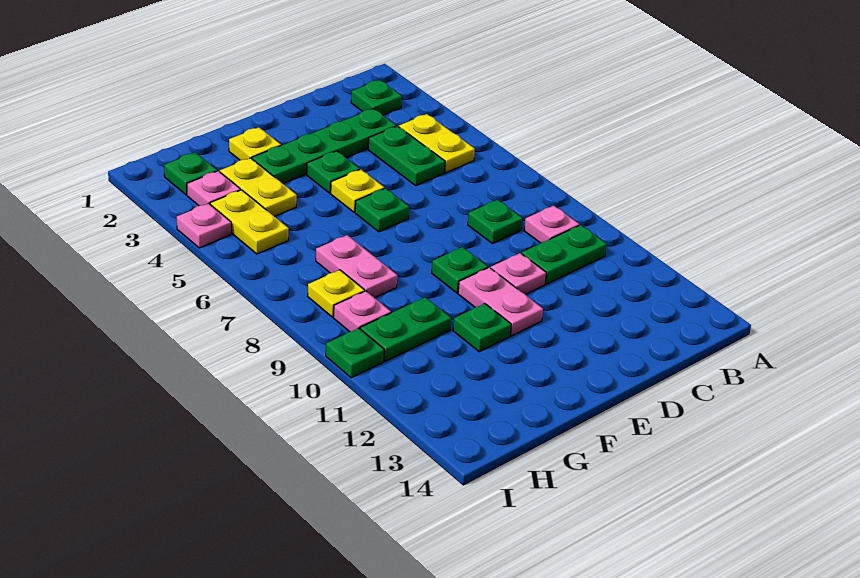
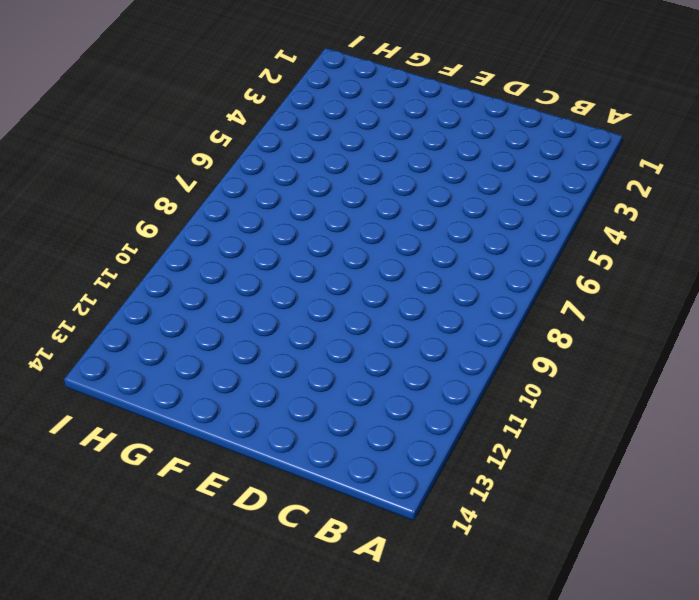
none -> green 1x1 plate [351,80,402,115]
none -> yellow 1x2 plate [399,114,475,173]
none -> pink 1x1 plate [524,206,579,243]

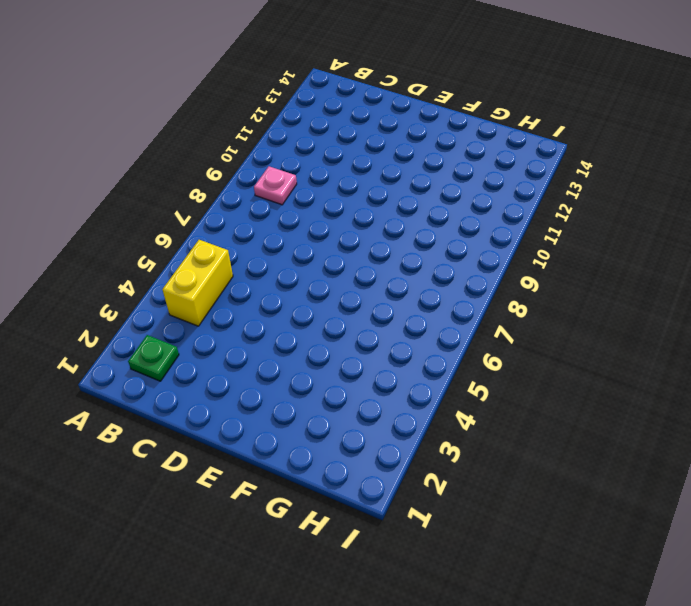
yellow 1x2 brick [162,240,233,326] -> yellow 1x2 plate [399,114,475,173]
none -> green 1x2 plate [522,225,607,284]
none -> green 1x4 plate [252,109,396,184]
none -> green 1x2 plate [368,126,445,186]

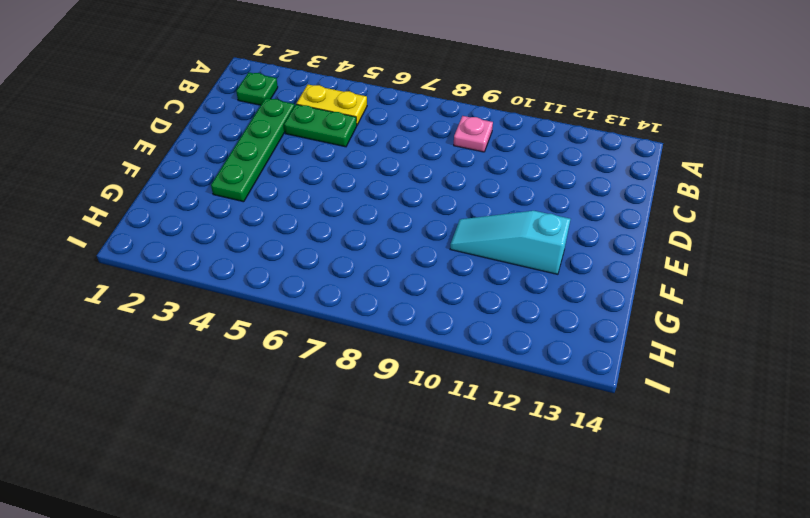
cyan 1x3 slope [450,211,570,274] -> green 1x1 plate [453,303,511,352]
none -> green 1x2 plate [522,225,607,284]
none -> green 1x1 plate [468,200,523,244]
none -> pink 1x1 plate [491,253,546,294]

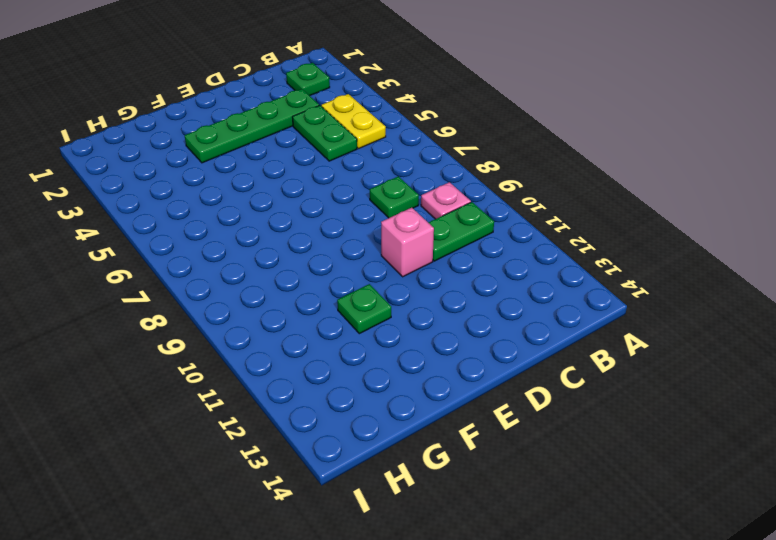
pink 1x1 brick [381,208,434,277] -> pink 1x1 plate [491,253,546,294]
none -> green 1x1 plate [307,151,360,193]
none -> yellow 1x1 plate [331,169,384,212]
none -> green 1x1 plate [355,188,409,232]

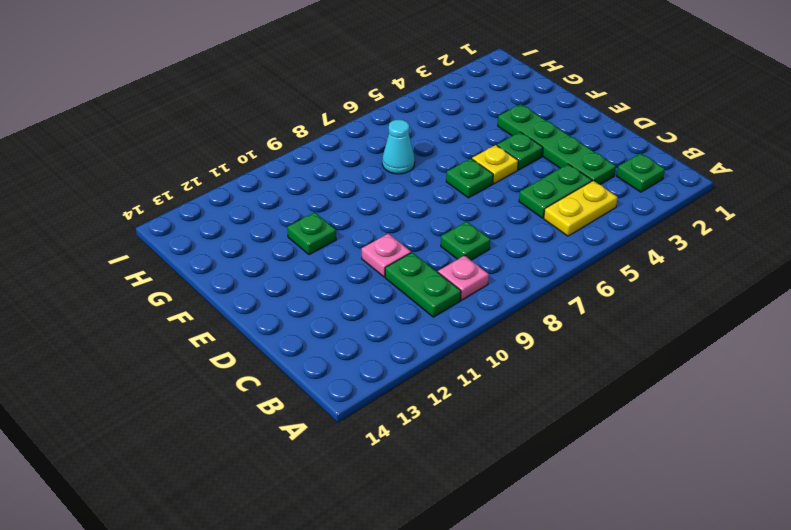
cyan 1x1 cone [382,120,415,174] -> pink 1x2 plate [316,235,397,298]
none -> green 1x1 plate [432,247,488,293]
none -> pink 1x2 plate [458,268,543,336]
none -> yellow 1x1 plate [229,127,281,160]

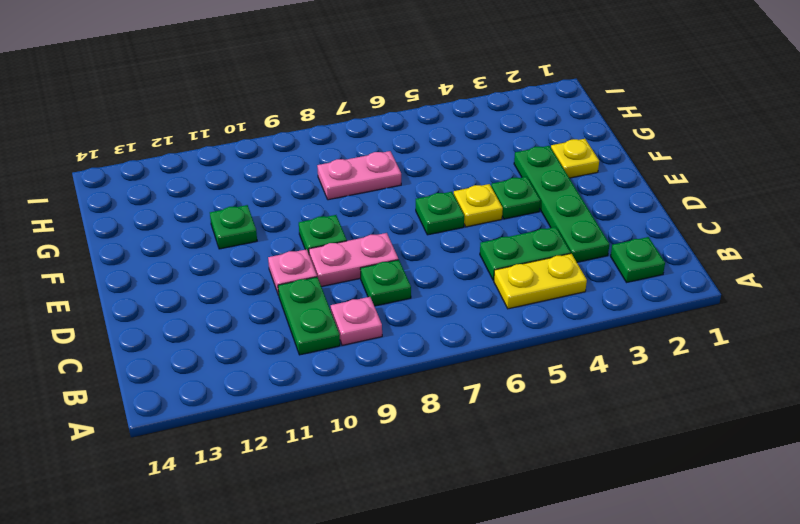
pink 1x2 plate [309,233,398,287] -> pink 1x2 plate moved to [458,268,543,336]
none -> yellow 1x2 plate [220,158,297,216]
none -> green 1x2 plate [360,297,451,361]
none -> green 1x1 plate [164,152,217,195]

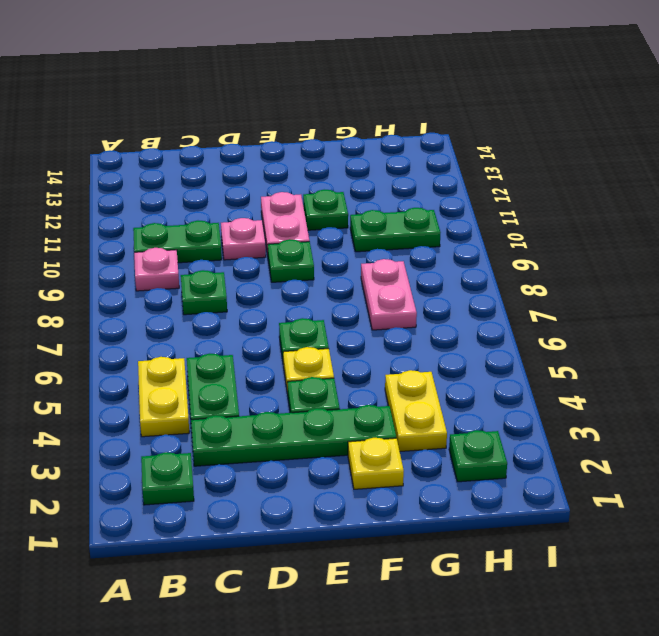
none -> pink 1x1 plate [187,171,240,206]
none -> yellow 1x2 plate [210,190,289,254]
none -> yellow 1x1 plate [308,270,365,317]

